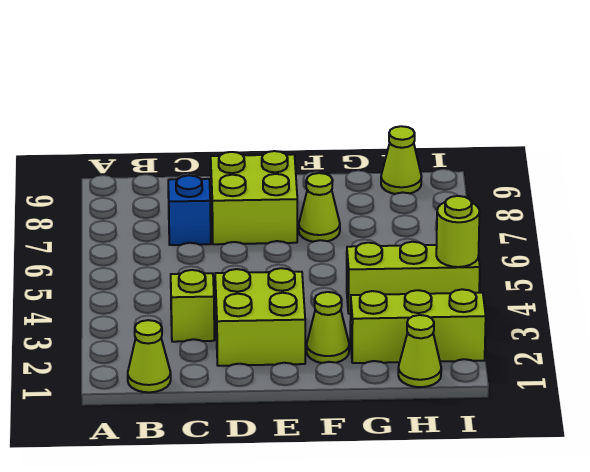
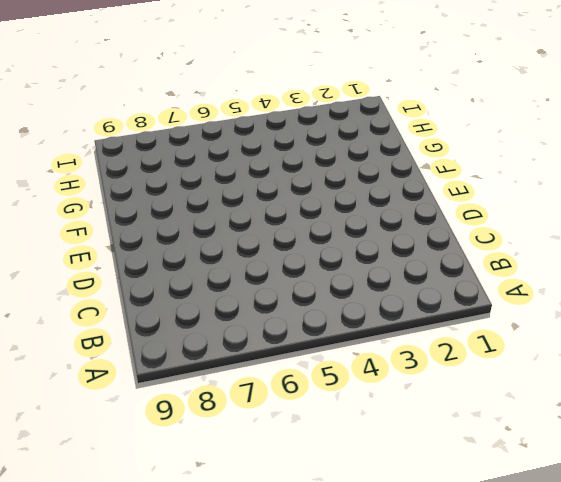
none -> lime 1x1 cone [128,320,171,392]
none -> lime 1x1 brick [171,270,214,342]
none -> blue 1x1 brick [168,175,211,245]

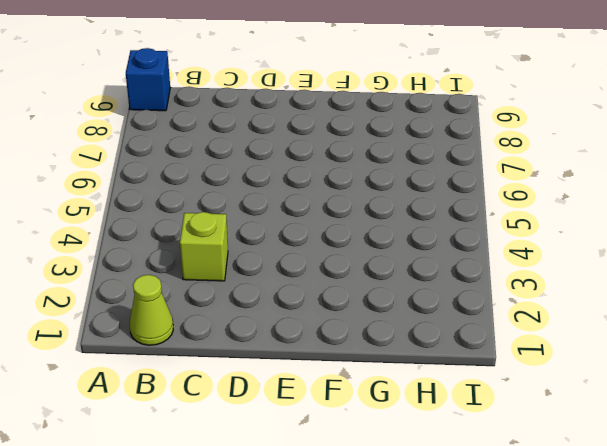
blue 1x1 brick [126,48,170,111] -> blue 1x1 brick moved to [168,175,211,245]
none -> lime 2x2 brick [215,268,305,366]
none -> lime 2x2 brick [211,151,297,244]
none -> lime 1x1 cone [307,292,349,363]

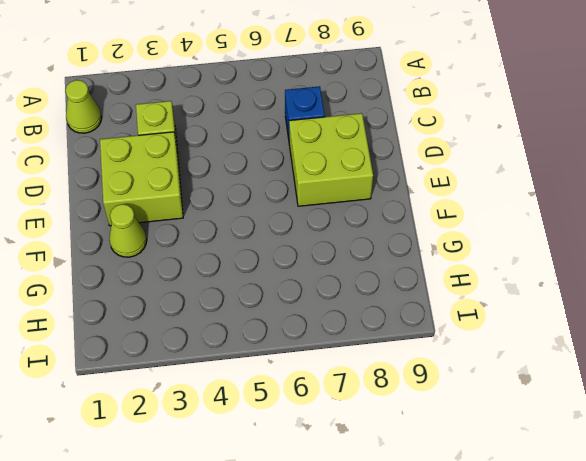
none -> lime 1x1 cone [299,173,340,242]
none -> lime 1x3 brick [350,289,486,363]
none -> lime 1x3 brick [347,242,480,314]

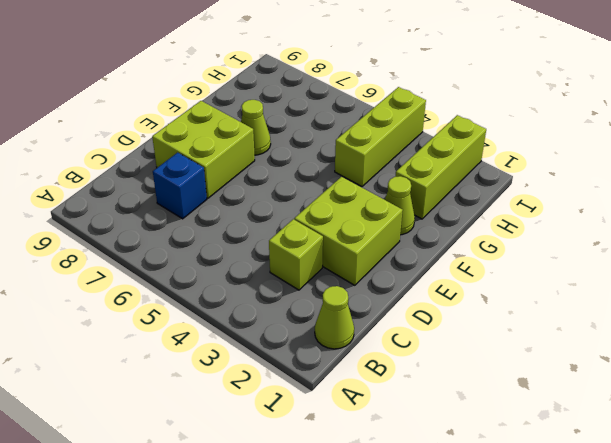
none -> lime 1x1 cone [398,315,441,387]
none -> lime 1x1 cone [381,126,422,194]
none -> lime 1x1 round brick [436,196,480,267]

